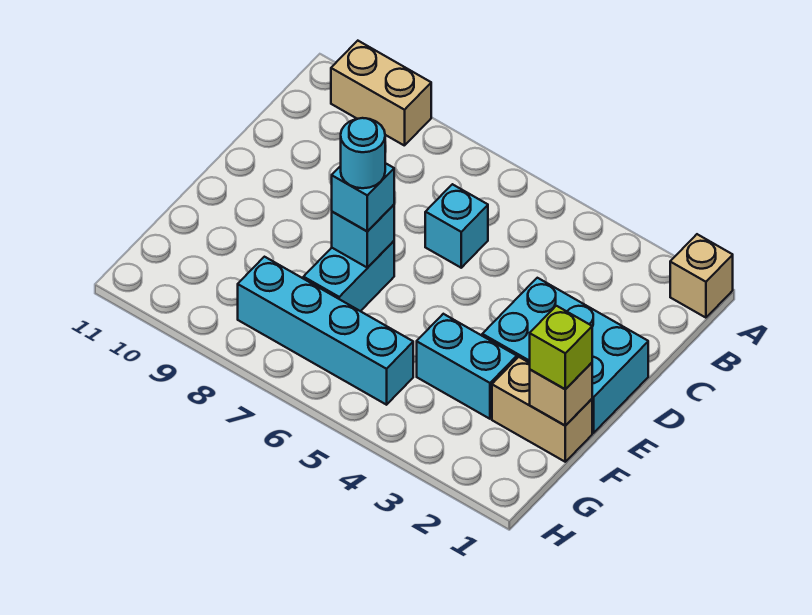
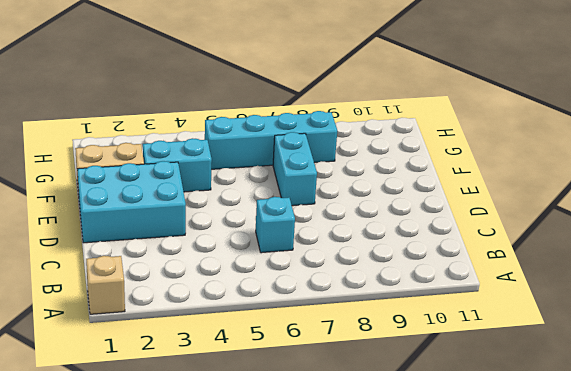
none -> tan 1x2 brick [331,41,431,146]
none -> cyan 1x1 brick [332,205,394,267]
none -> tan 1x1 brick [530,363,592,426]

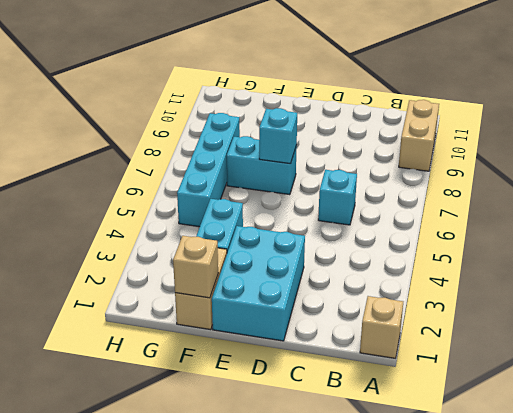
none -> cyan 1x1 brick [332,163,394,231]
none -> lime 1x1 brick [530,306,592,389]
none -> cyan 1x1 round brick [341,118,385,188]

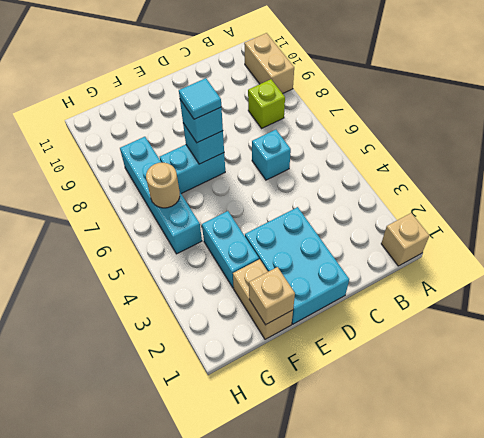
lime 1x1 brick [248,79,285,129] -> lime 1x1 brick moved to [530,306,592,389]
cyan 1x1 tile [179,78,221,119] -> cyan 1x1 round brick [341,118,385,188]
tan 1x1 round brick [146,163,180,208] -> none

